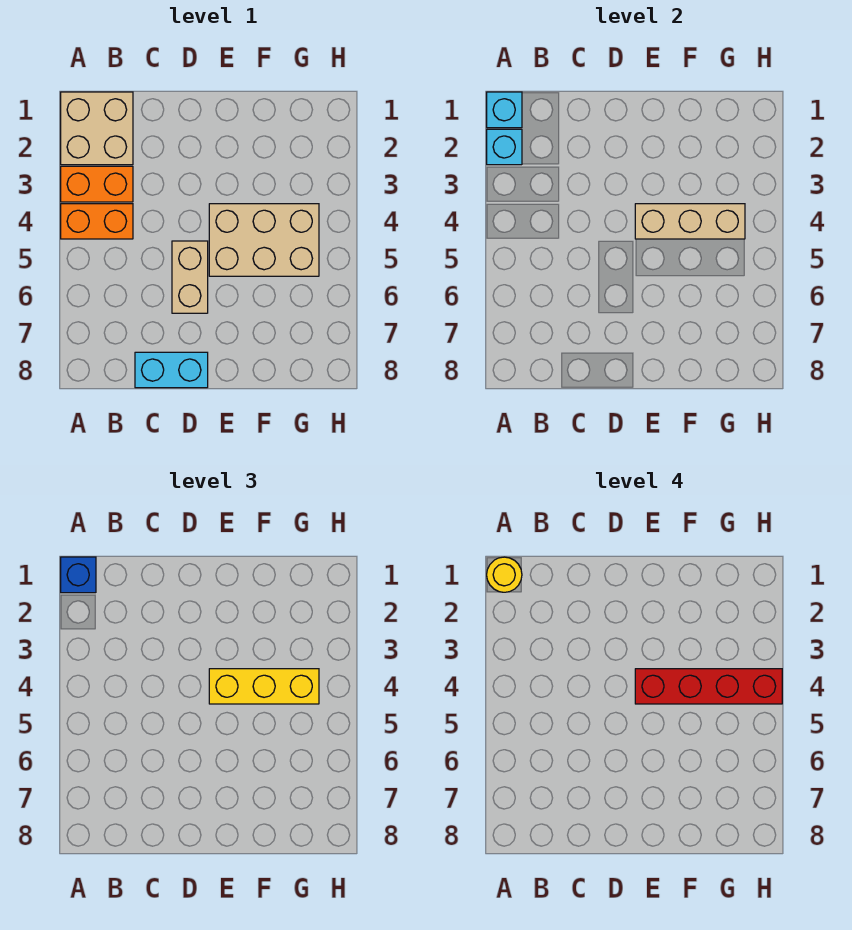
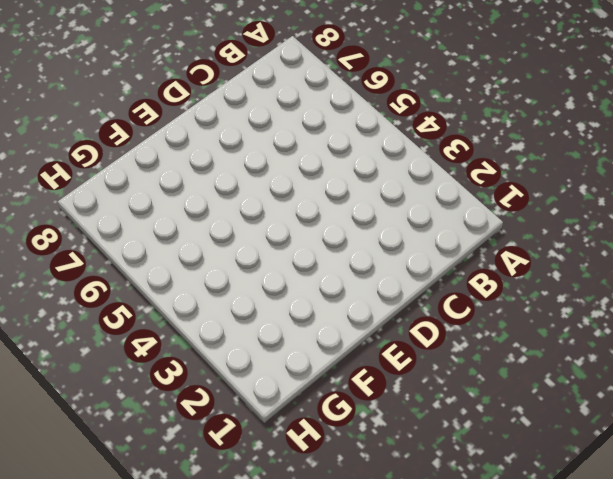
none -> tan 2x2 brick [61,92,133,165]
none -> orange 1x2 brick [61,166,133,202]
none -> orange 1x2 brick [61,204,133,239]

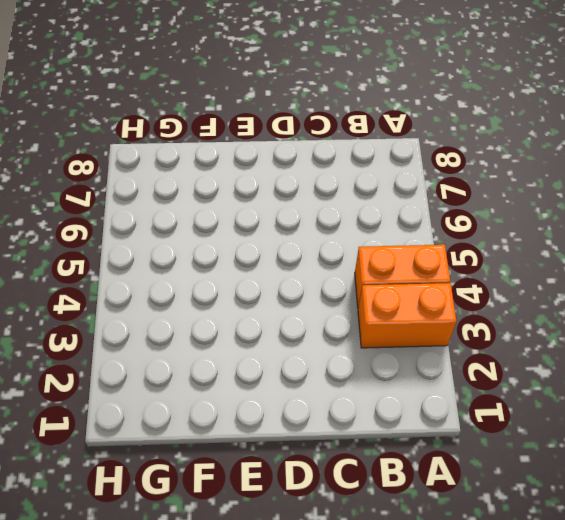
none -> tan 2x2 brick [61,92,133,165]
none -> cyan 1x2 brick [135,352,208,388]
none -> tan 1x2 brick [172,241,208,313]

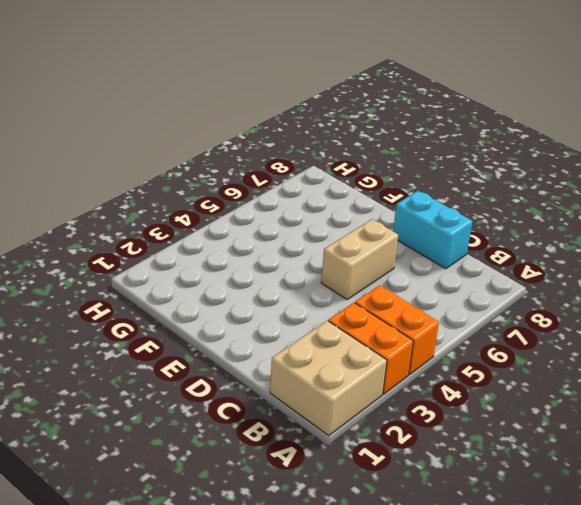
none -> tan 2x3 brick [209,204,319,276]
none -> cyan 1x1 brick [487,92,522,128]
none -> cyan 1x1 brick [487,129,522,165]

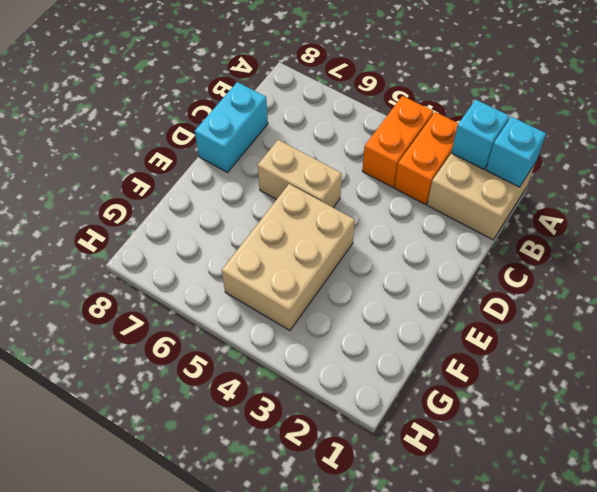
none -> tan 1x3 brick [635,204,745,239]
none -> blue 1x1 brick [61,557,96,593]
none -> yellow 1x3 brick [209,669,319,704]

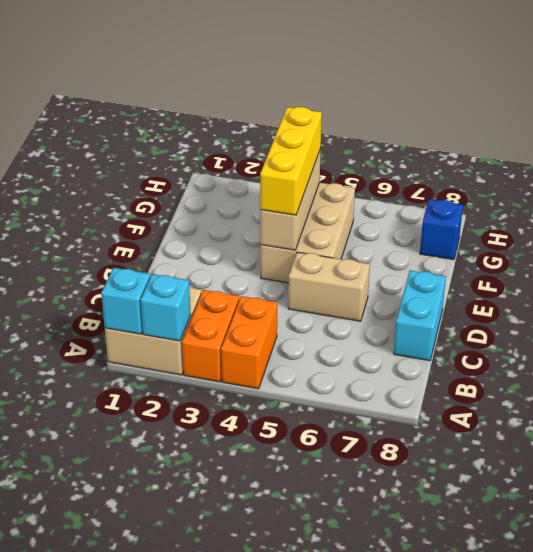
blue 1x1 brick [420,199,463,260] -> blue 1x1 brick moved to [61,557,96,593]
none -> yellow 1x1 round brick [487,557,522,592]
none -> red 1x4 brick [635,669,782,704]

